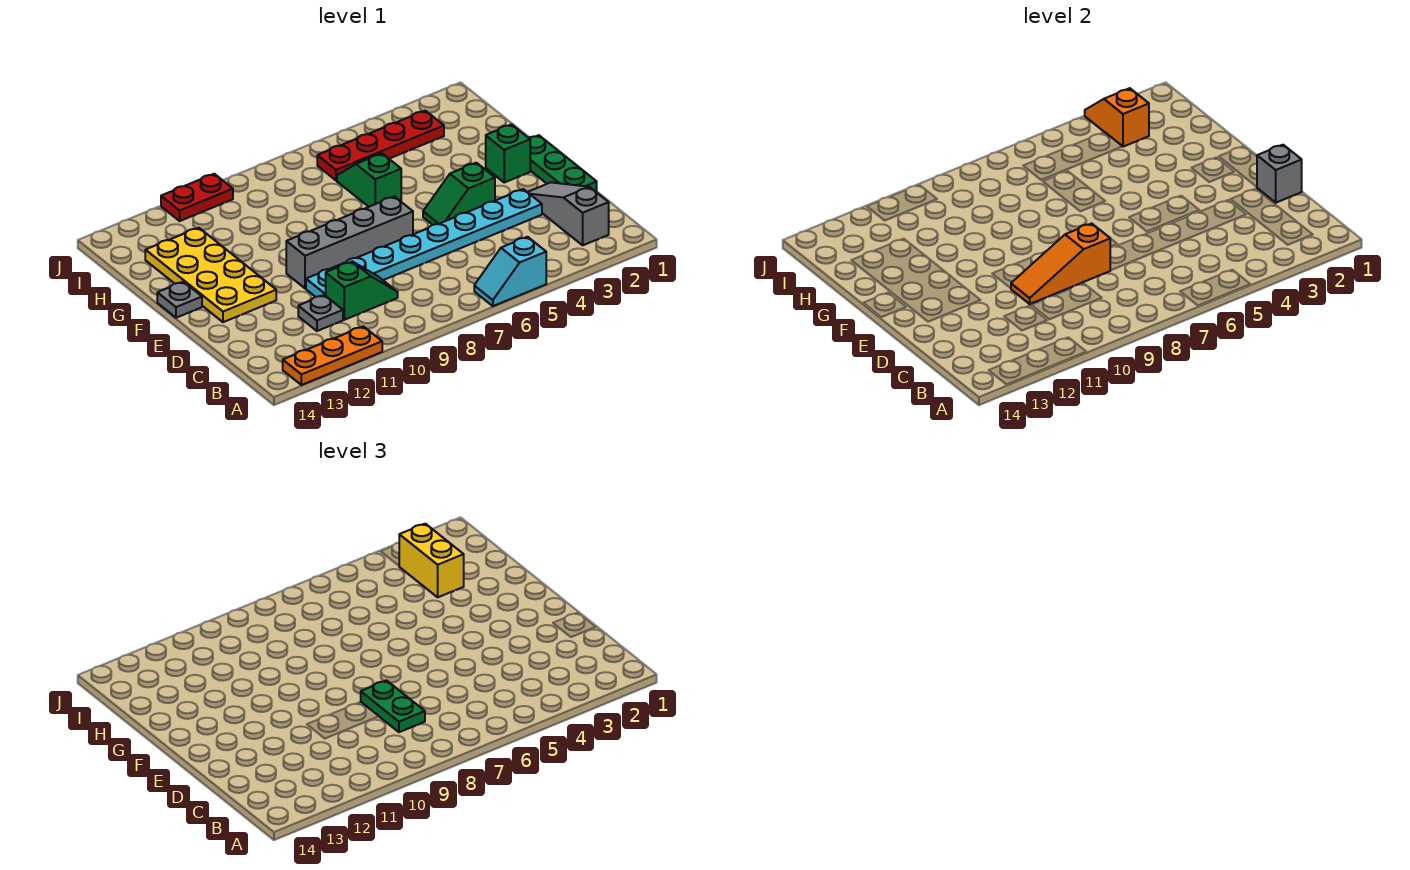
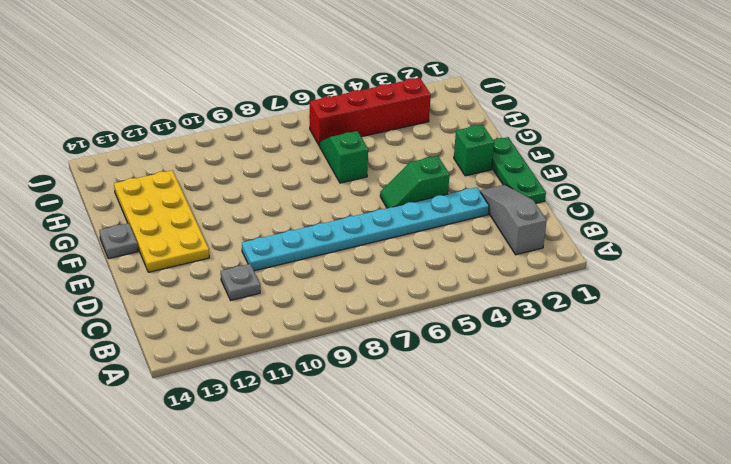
red 1x4 brick [310,78,431,146] -> red 1x4 plate [317,111,444,180]
none -> cyan 1x2 slope [474,237,546,306]
none -> orange 1x3 plate [283,326,382,385]
none -> green 1x2 slope [326,261,398,320]

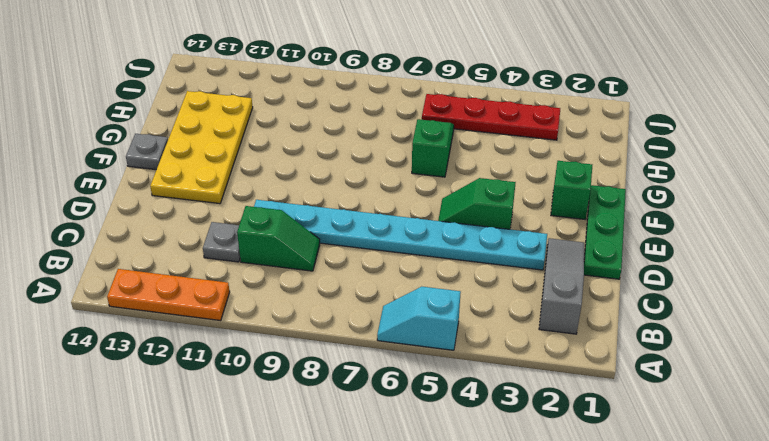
none -> grey 1x4 brick [286,196,413,288]
none -> red 1x2 plate [161,174,233,221]
none -> grey 1x1 brick [1257,145,1302,203]

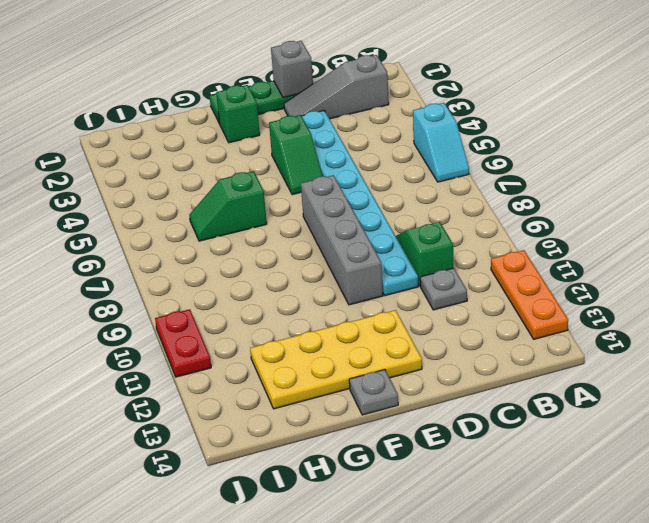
none -> red 1x4 plate [317,111,444,180]
none -> orange 1x3 slope [1011,223,1110,304]
none -> orange 1x2 slope [1085,88,1149,147]

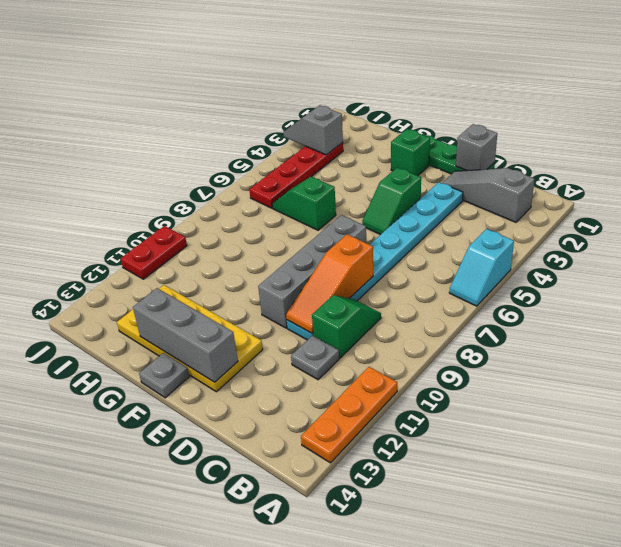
grey 1x3 brick [133,288,238,382] -> none
grey 1x2 slope [283,105,343,155] -> orange 1x2 slope [1085,88,1149,147]
none -> green 1x2 plate [361,680,425,732]
none -> yellow 1x2 brick [399,524,464,597]

